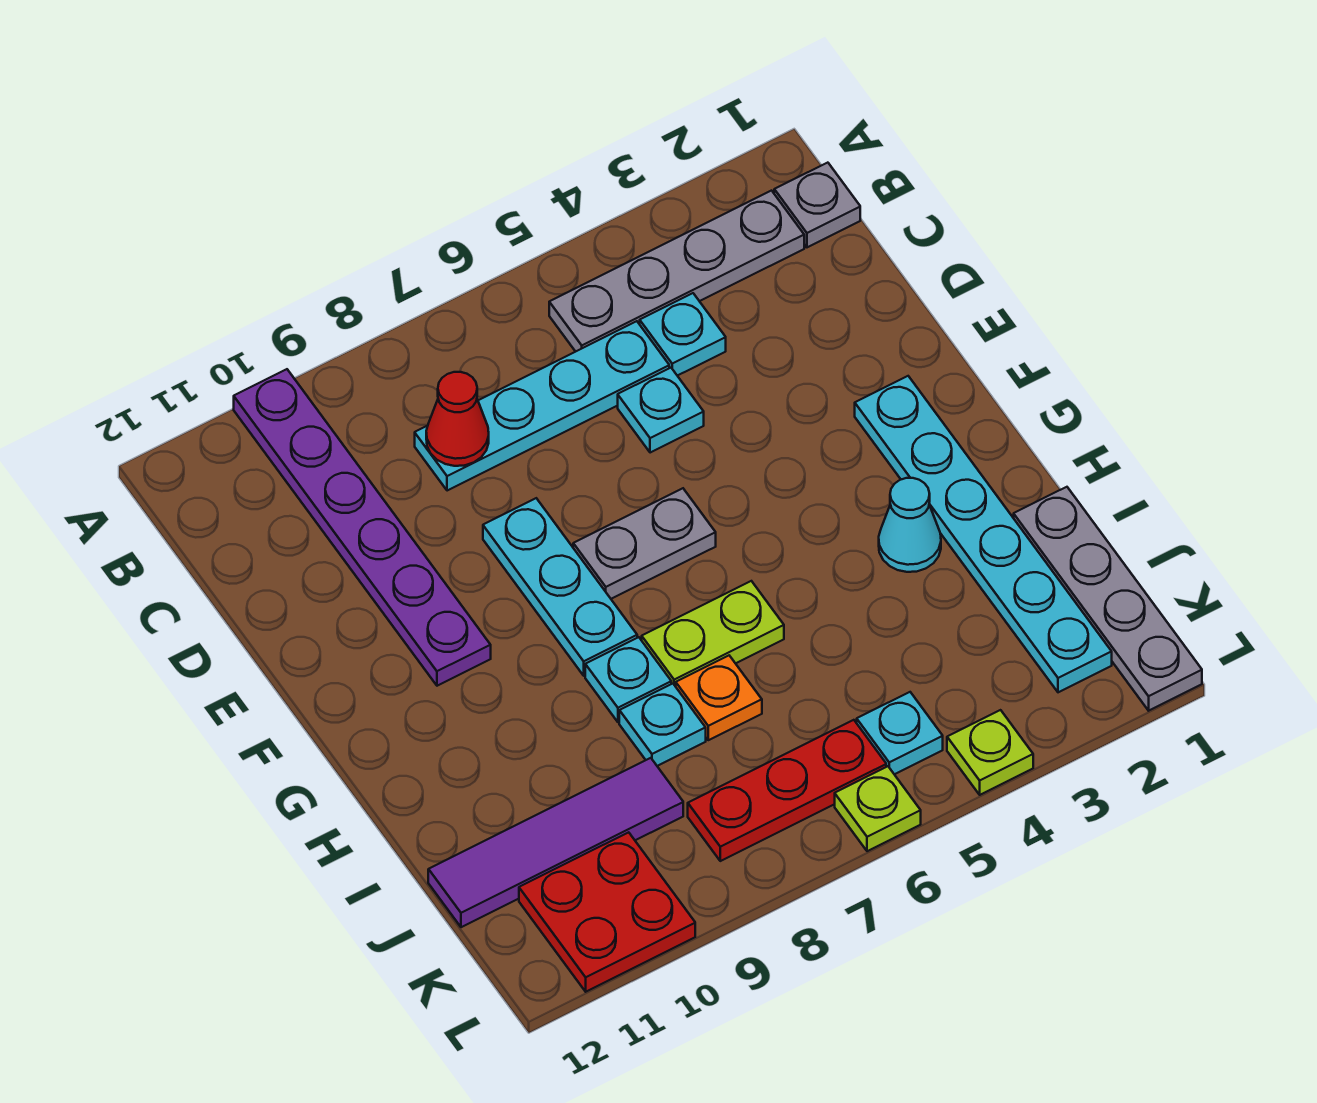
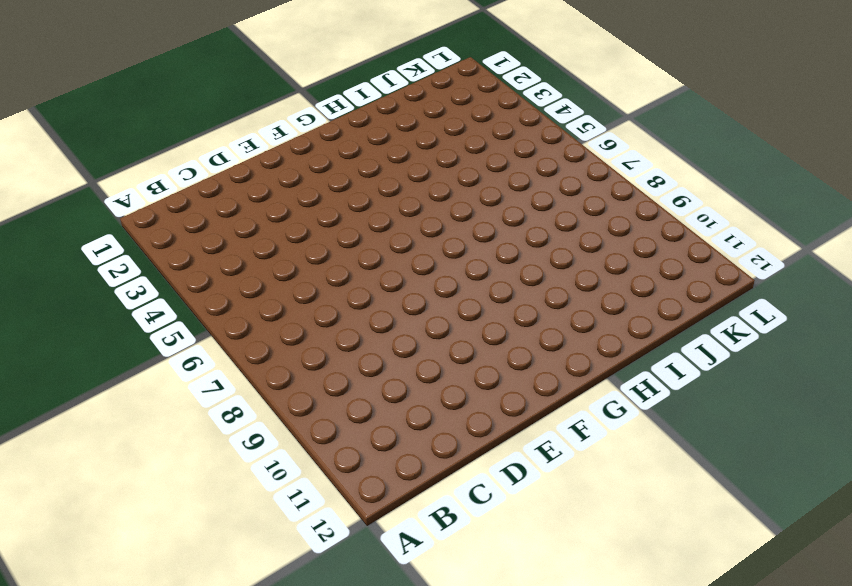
none -> purple 1x6 plate [234,369,491,686]
none -> grey 1x1 plate [774,163,860,247]
none -> grey 1x4 plate [549,191,804,352]

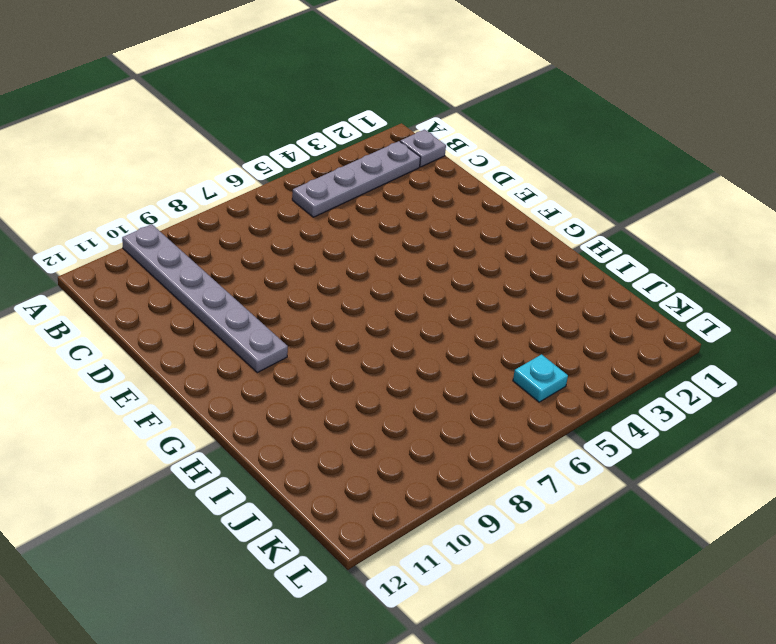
grey 1x6 plate [122,224,288,373] -> purple 1x6 plate [234,369,491,686]
none -> cyan 1x1 plate [640,293,726,376]
none -> cyan 1x4 plate [415,321,669,491]
none -> cyan 1x1 plate [618,368,704,453]

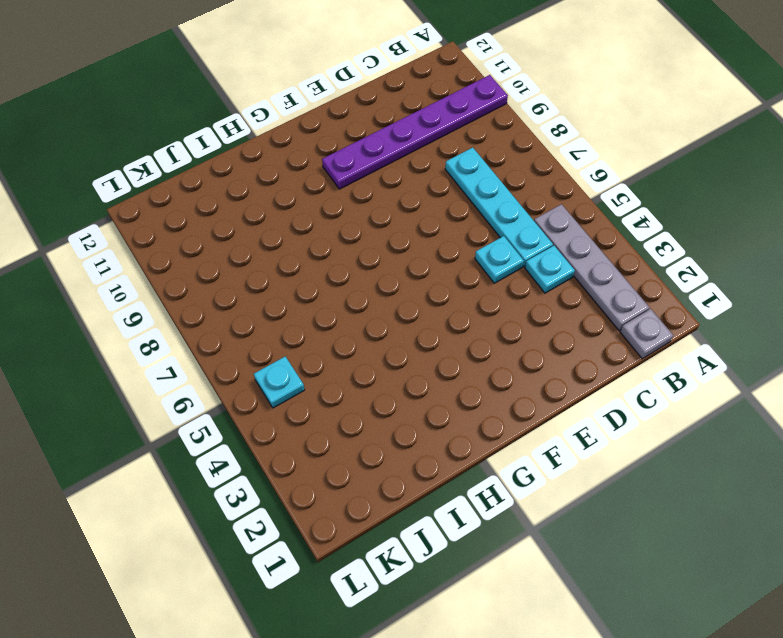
none -> cyan 1x3 plate [483,498,637,676]
none -> cyan 1x6 plate [855,376,1112,692]
none -> grey 1x2 plate [573,488,716,599]

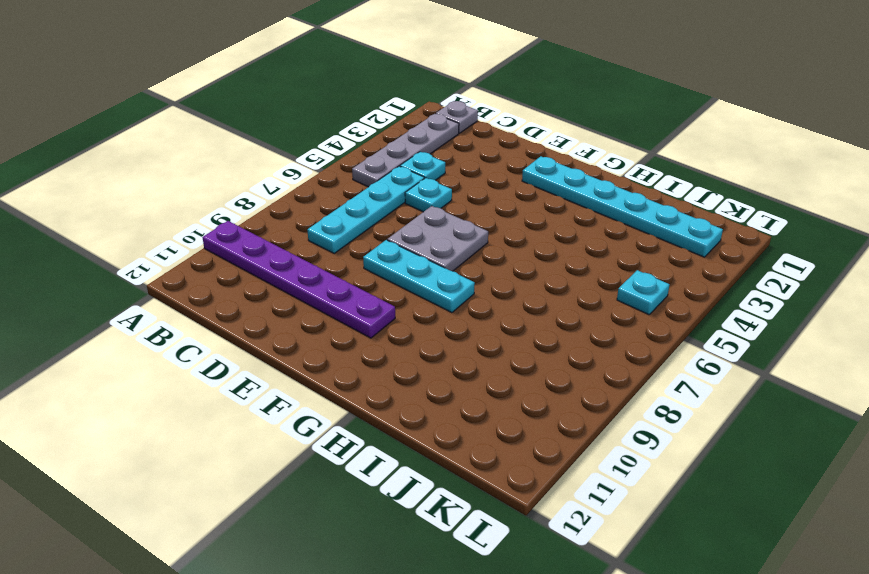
grey 2x2 plate [387,206,488,271] -> grey 1x2 plate [573,488,716,599]
none -> cyan 1x1 cone [879,478,941,572]
none -> lime 1x2 plate [642,581,784,686]
none -> cyan 1x1 plate [585,637,671,722]

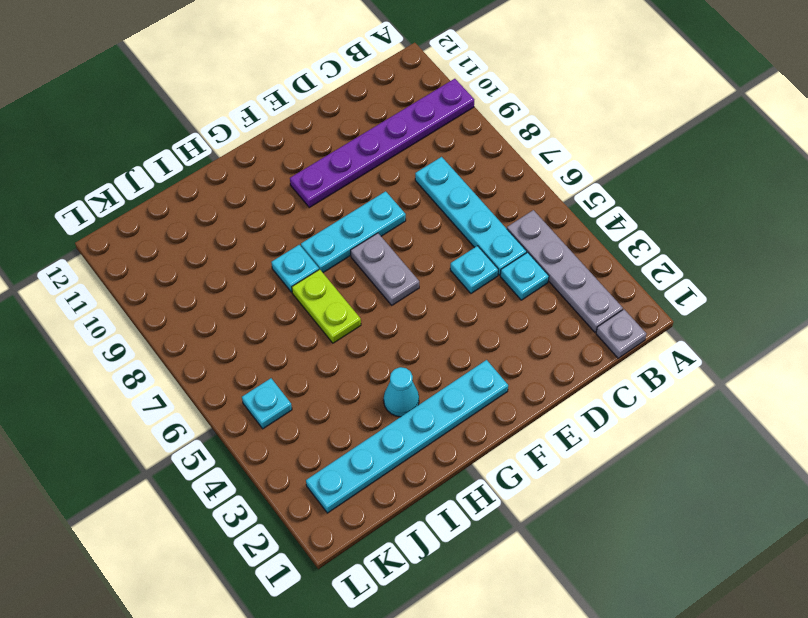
none -> grey 1x4 plate [1014,487,1202,711]
none -> orange 1x1 plate [676,656,762,740]
none -> cyan 1x1 plate [619,684,706,766]

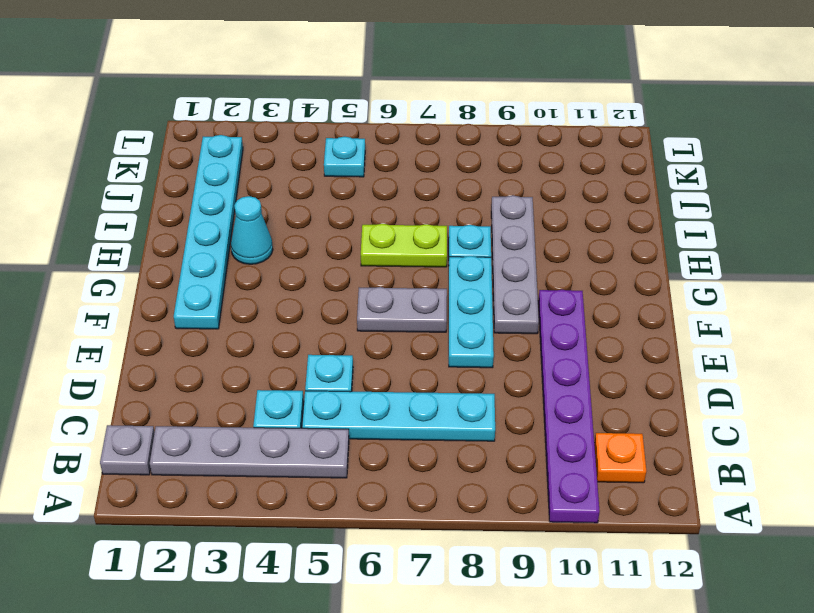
orange 1x1 plate [594,433,646,483] -> orange 1x1 plate moved to [676,656,762,740]
grey 1x4 plate [491,195,539,334] -> grey 1x4 plate moved to [1014,487,1202,711]
none -> cyan 1x1 plate [619,684,706,766]
none -> purple 1x4 tile [428,758,683,927]
none -> red 1x3 plate [688,720,886,861]

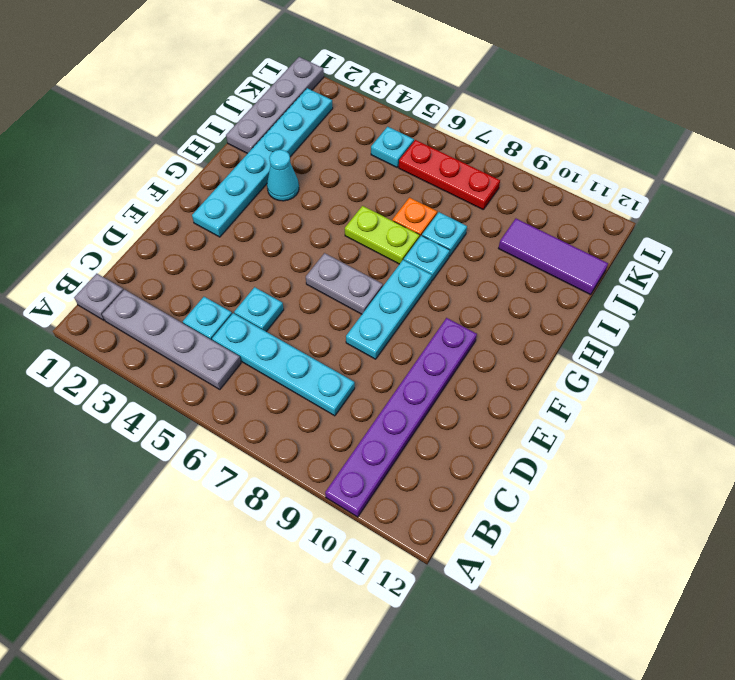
purple 1x3 tile [498,219,608,295] -> purple 1x4 tile [428,758,683,927]
none -> red 2x2 plate [519,832,695,992]
none -> lime 1x1 plate [947,710,1033,795]
none -> lime 1x1 plate [835,766,921,851]

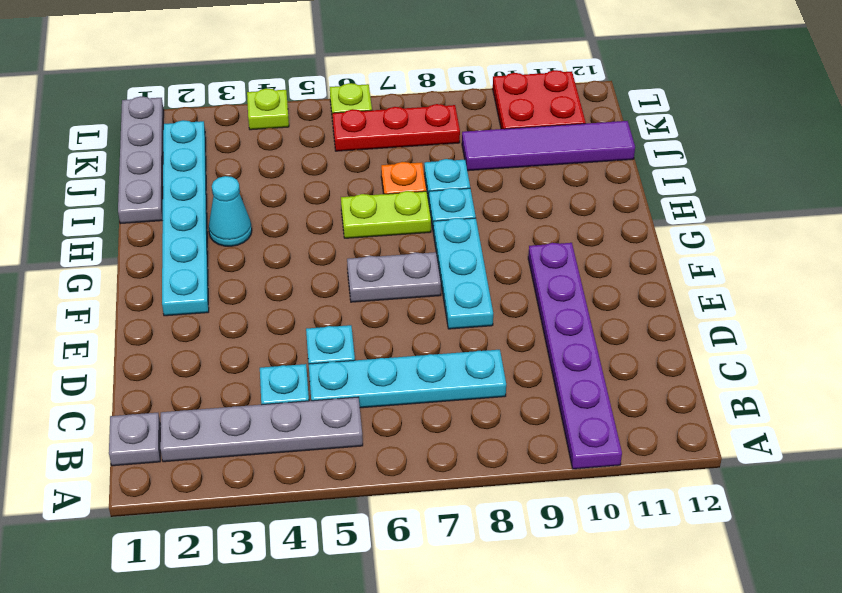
none -> cyan 1x1 plate [857,692,943,774]
none -> red 1x1 cone [426,372,489,466]

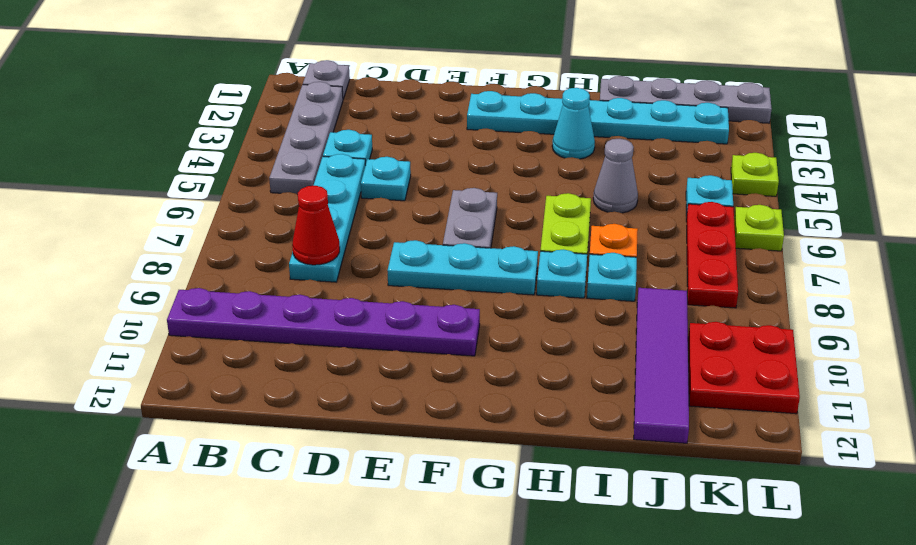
grey 1x1 cone [593,139,638,213] -> none

